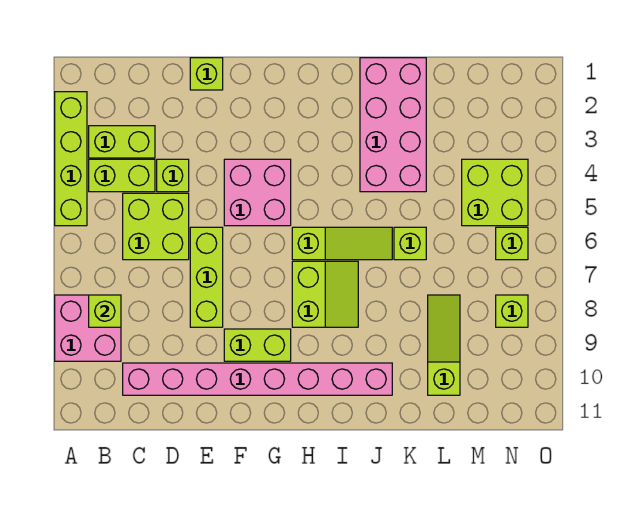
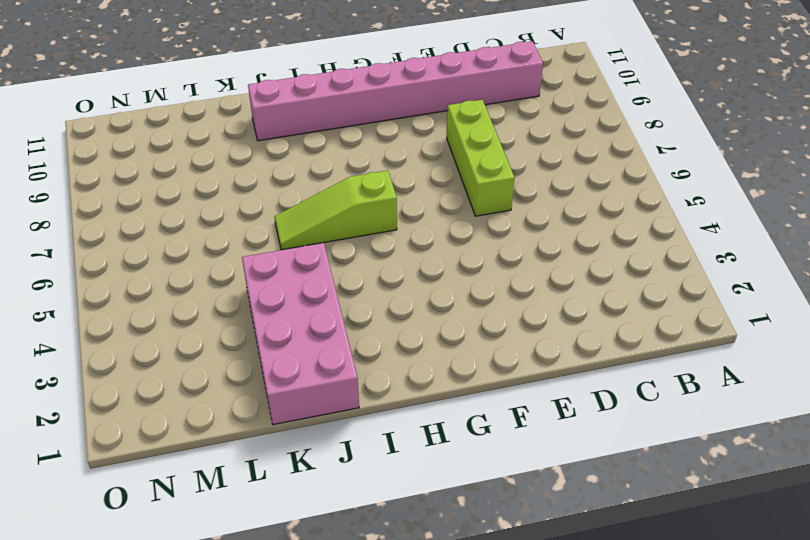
none -> lime 1x4 brick [55,92,87,226]
none -> pink 2x2 brick [55,295,121,361]
none -> lime 1x2 brick [89,126,155,158]

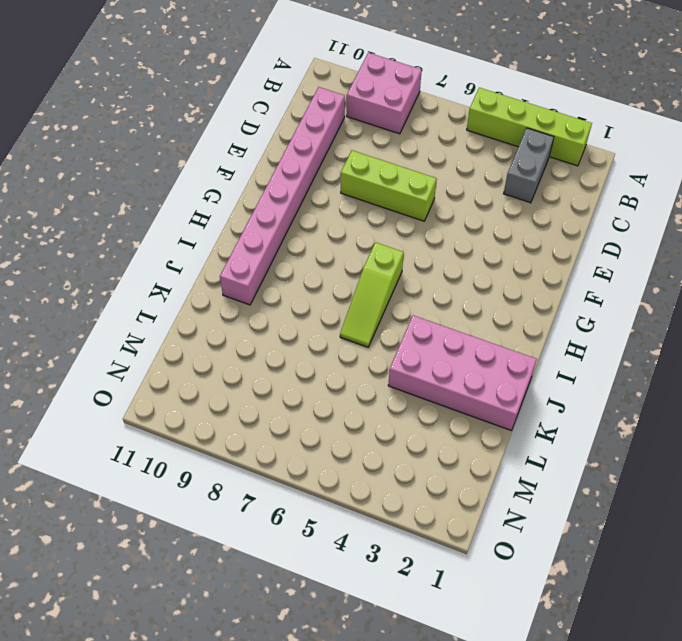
grey 1x2 brick [504,128,554,203] -> lime 1x2 brick [89,126,155,158]
none -> lime 1x2 brick [89,159,155,192]
none -> lime 2x2 brick [123,193,189,260]
none -> lime 1x1 brick [157,159,189,192]

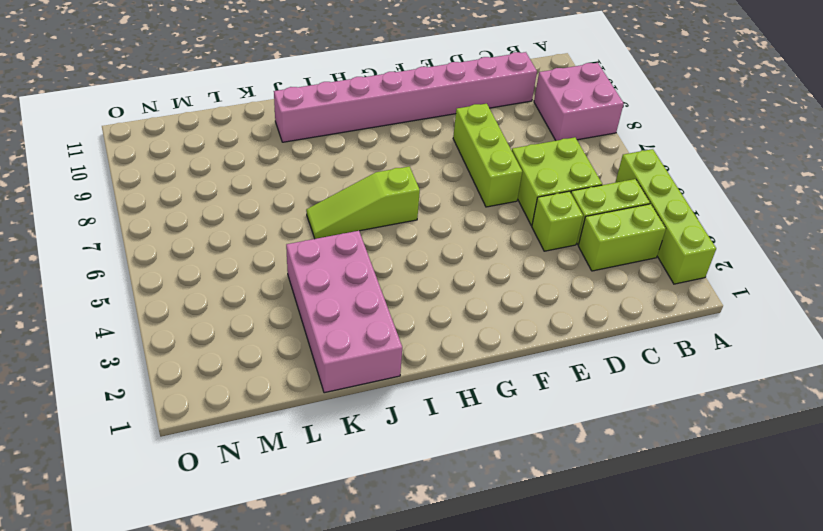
none -> lime 1x1 brick [190,58,223,90]
none -> pink 2x2 brick [224,159,291,226]
none -> lime 1x2 brick [224,329,291,361]

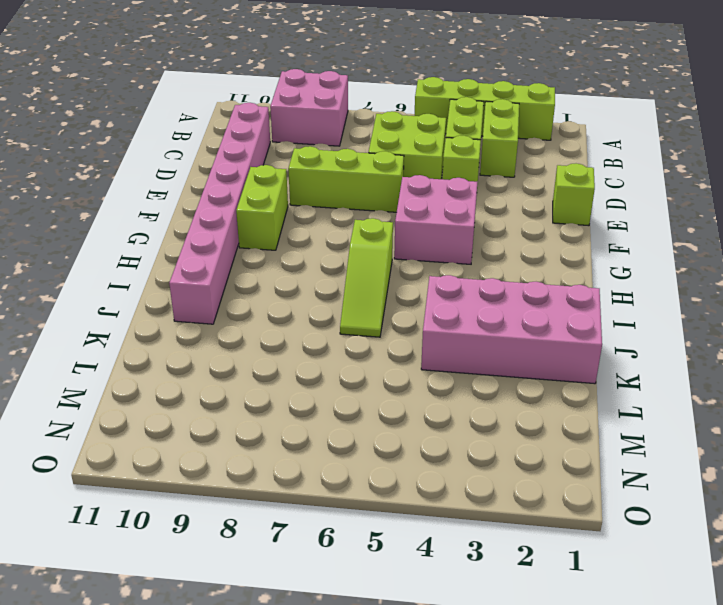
none -> lime 2x2 slope [292,261,358,327]
none -> lime 1x1 brick [394,227,426,260]
none -> lime 1x3 slope [428,295,460,395]

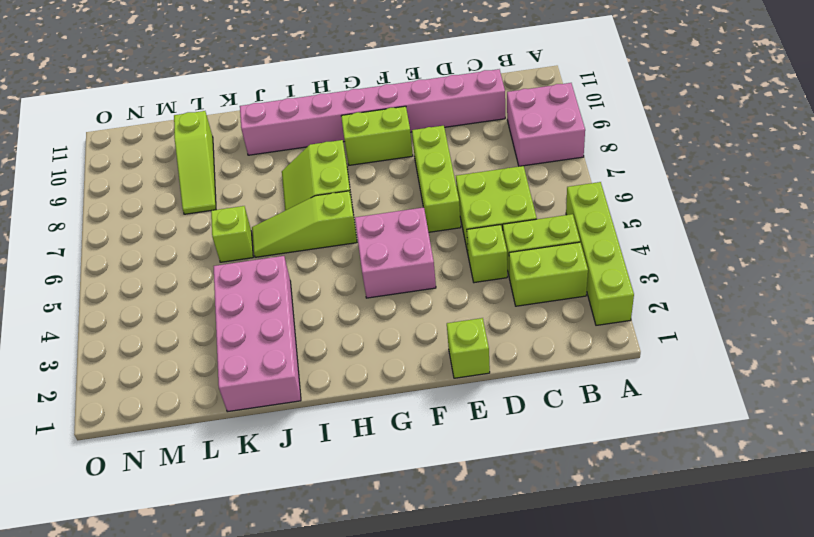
none -> lime 2x2 brick [462,159,528,226]
none -> lime 1x1 brick [496,227,528,260]
none -> lime 1x1 brick [496,295,528,327]

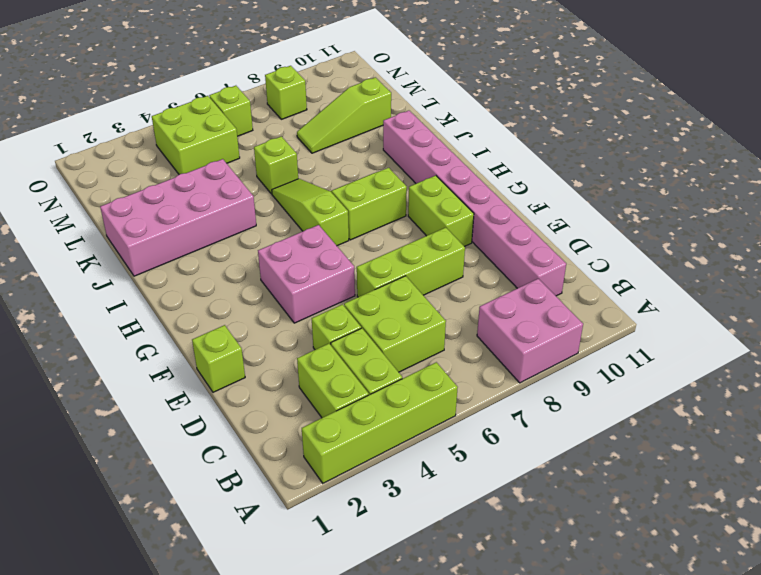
none -> lime 1x1 brick [89,295,121,327]

